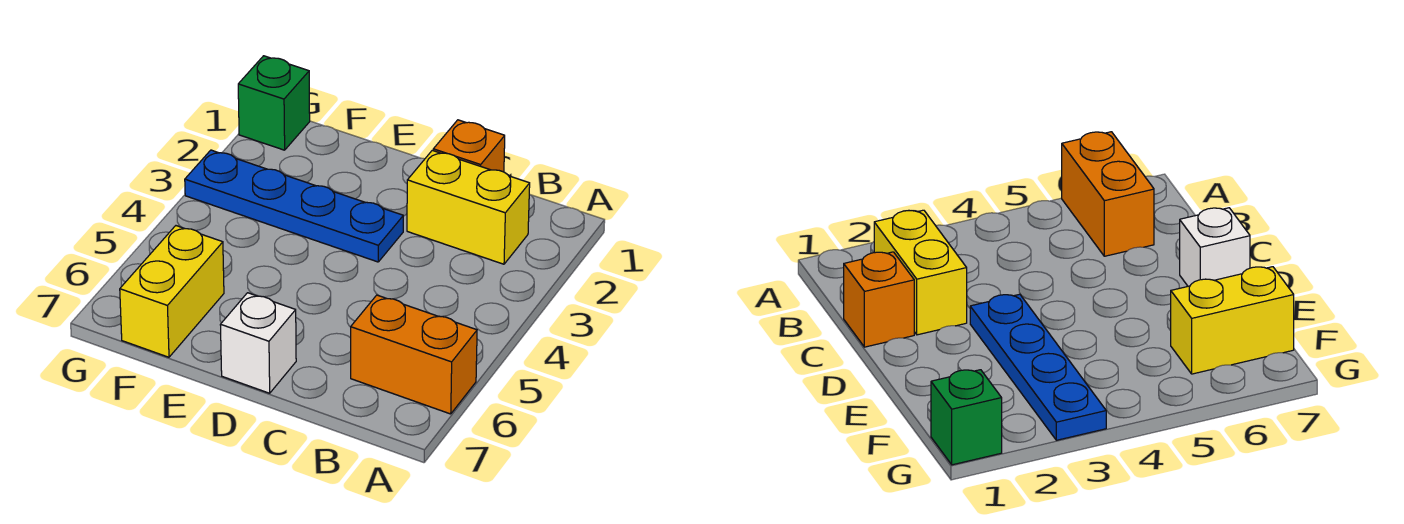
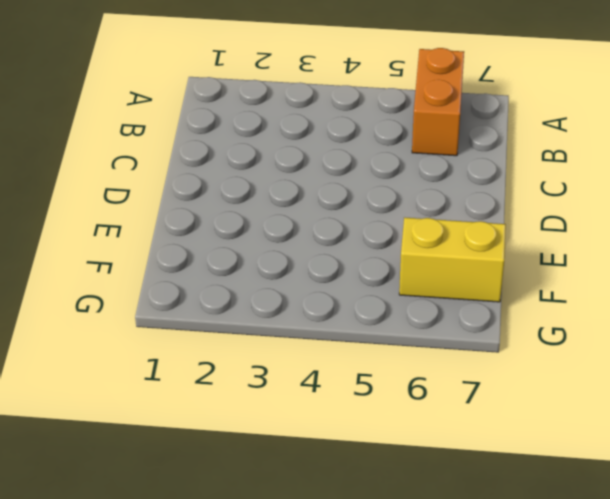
none -> yellow 1x2 brick [407,150,530,264]
none -> orange 1x1 brick [433,120,505,172]

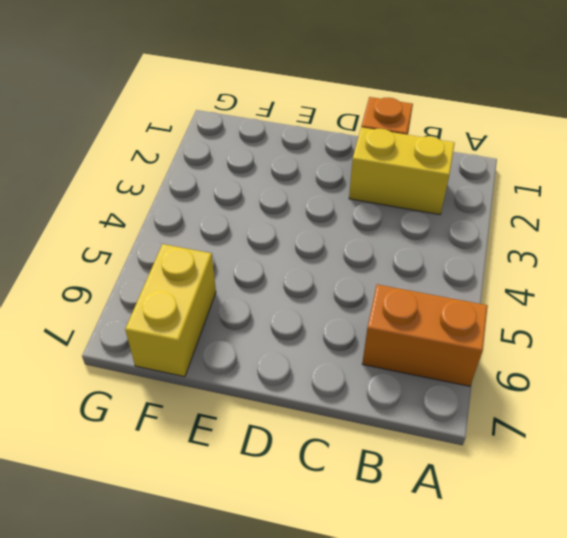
none -> blue 1x4 plate [185,150,403,262]
none -> white 1x1 brick [220,293,296,393]

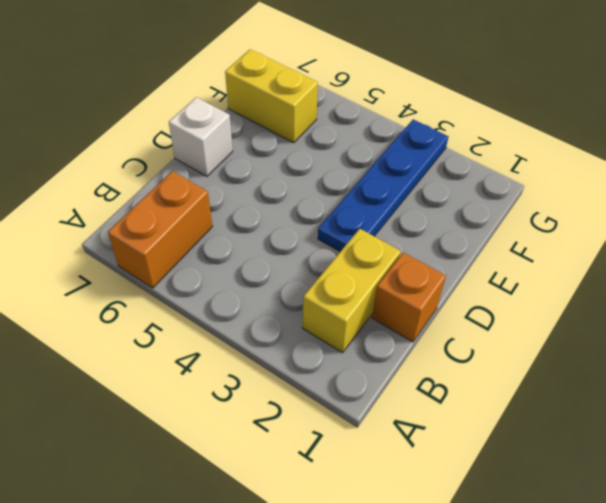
none -> green 1x1 brick [238,56,310,150]

